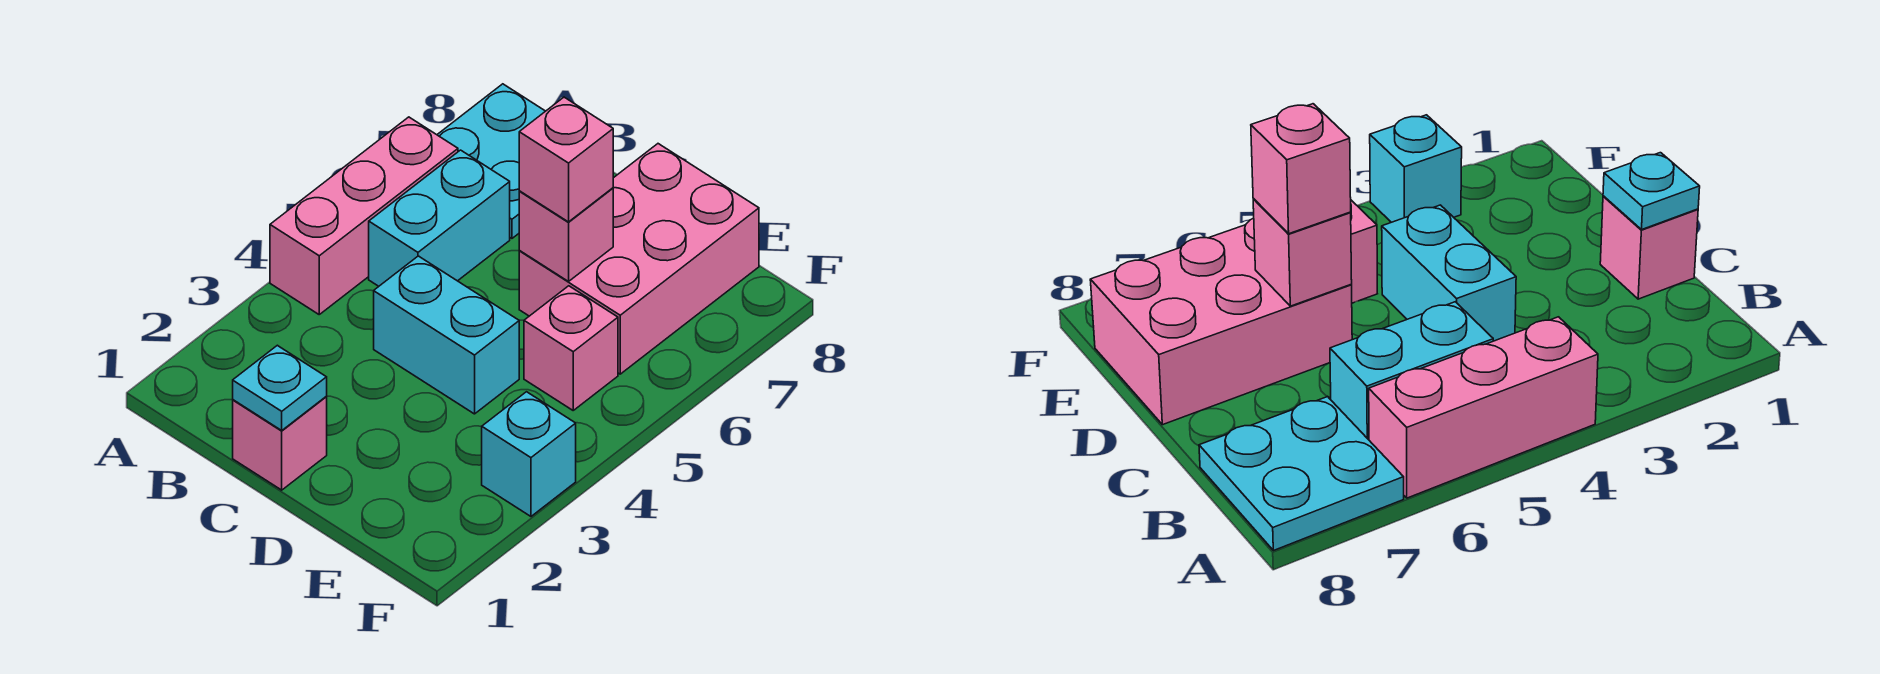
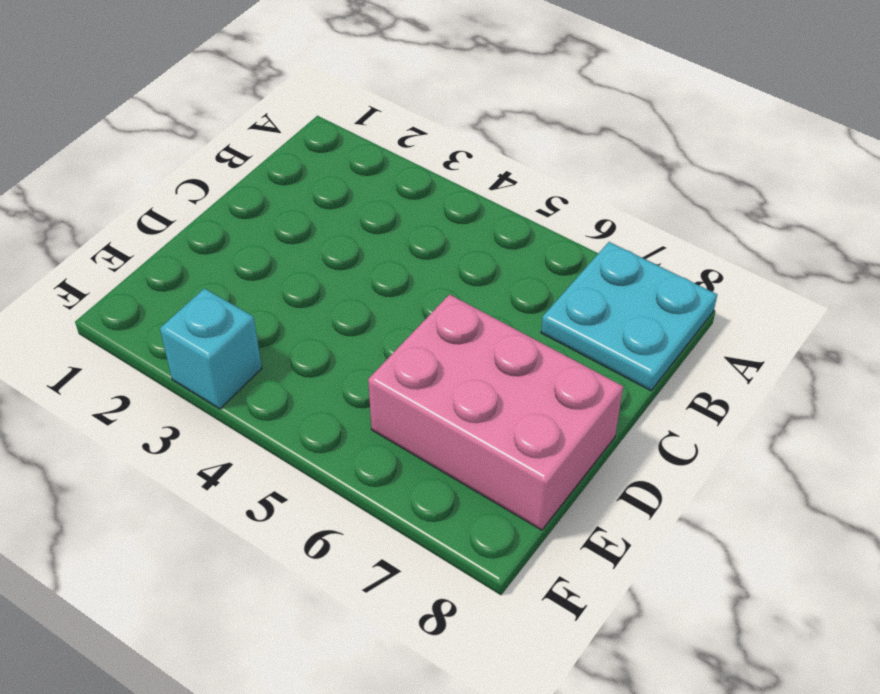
none -> pink 1x3 brick [270,117,458,314]
none -> cyan 1x2 brick [369,150,510,286]

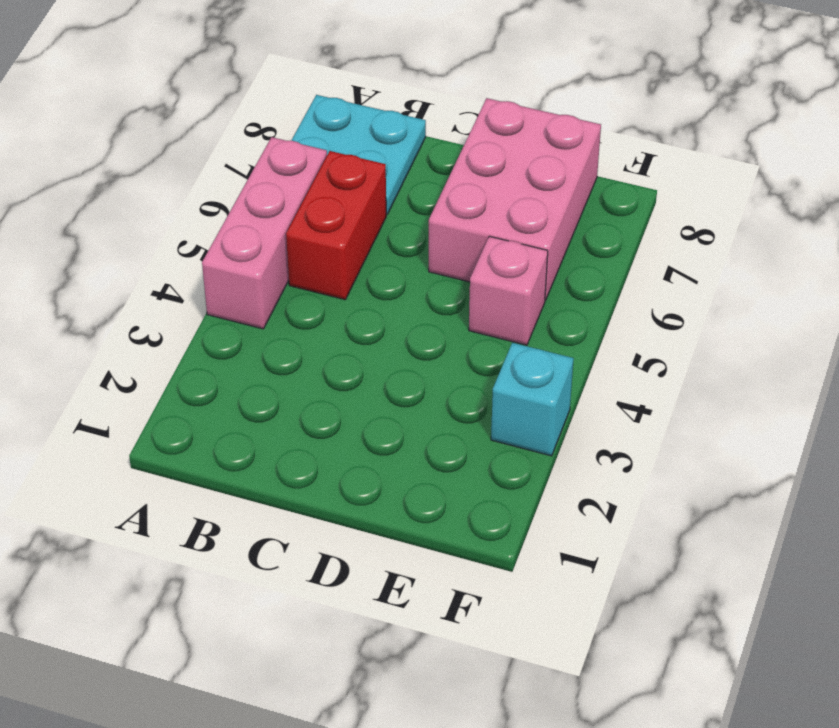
red 1x2 brick [286,151,386,300] -> cyan 1x2 brick [369,150,510,286]
none -> pink 1x1 brick [233,397,327,490]
none -> cyan 1x2 brick [374,256,519,414]

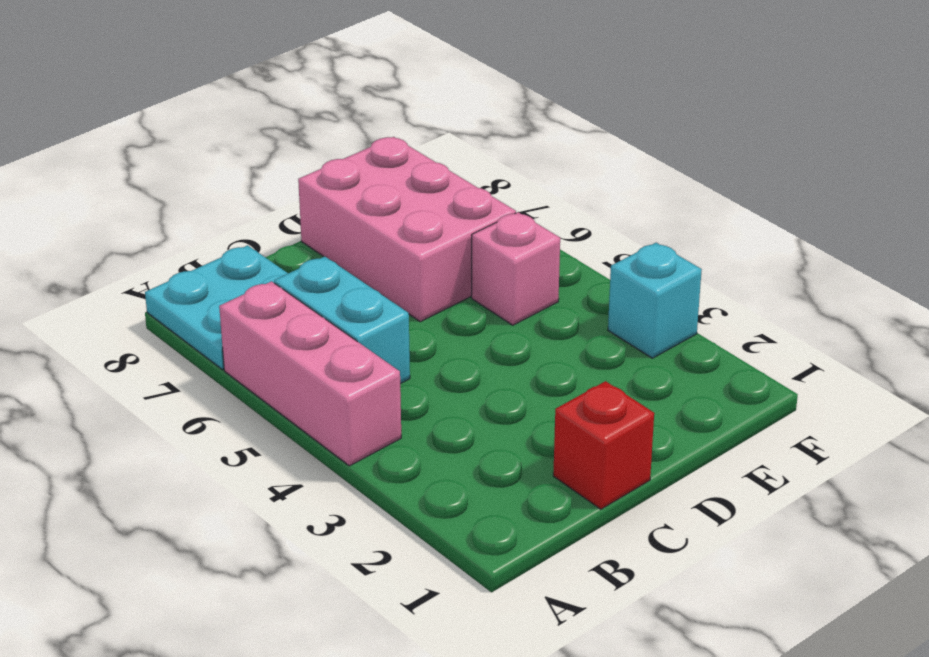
red 1x1 brick [553,381,654,509] -> pink 1x1 brick [233,397,327,490]
none -> cyan 1x2 brick [374,256,519,414]
none -> cyan 1x1 plate [233,345,327,430]

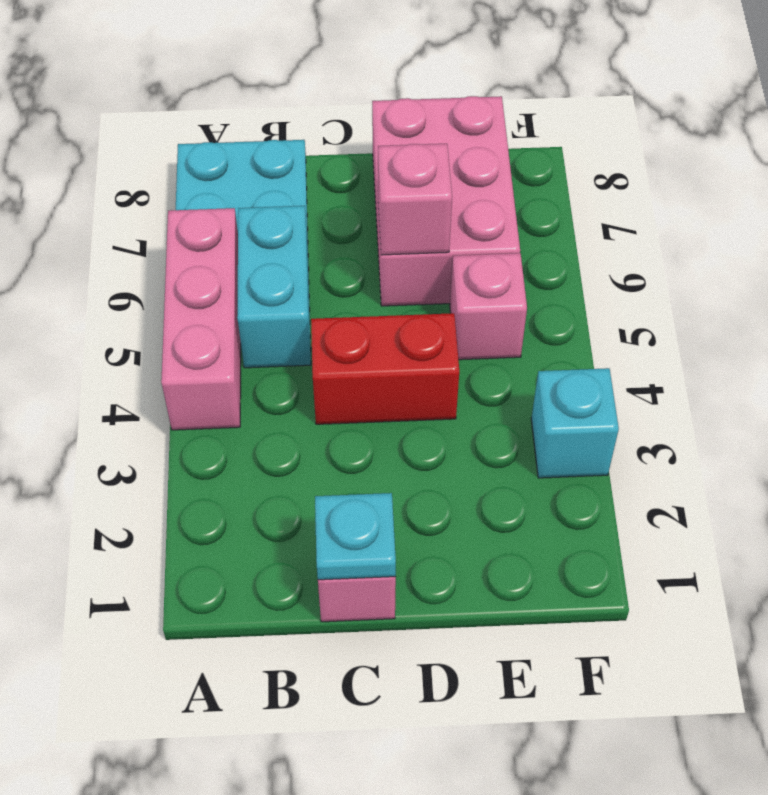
red 1x2 brick [311,313,459,424] -> cyan 1x2 brick [374,256,519,414]
none -> pink 1x1 brick [519,97,613,222]

